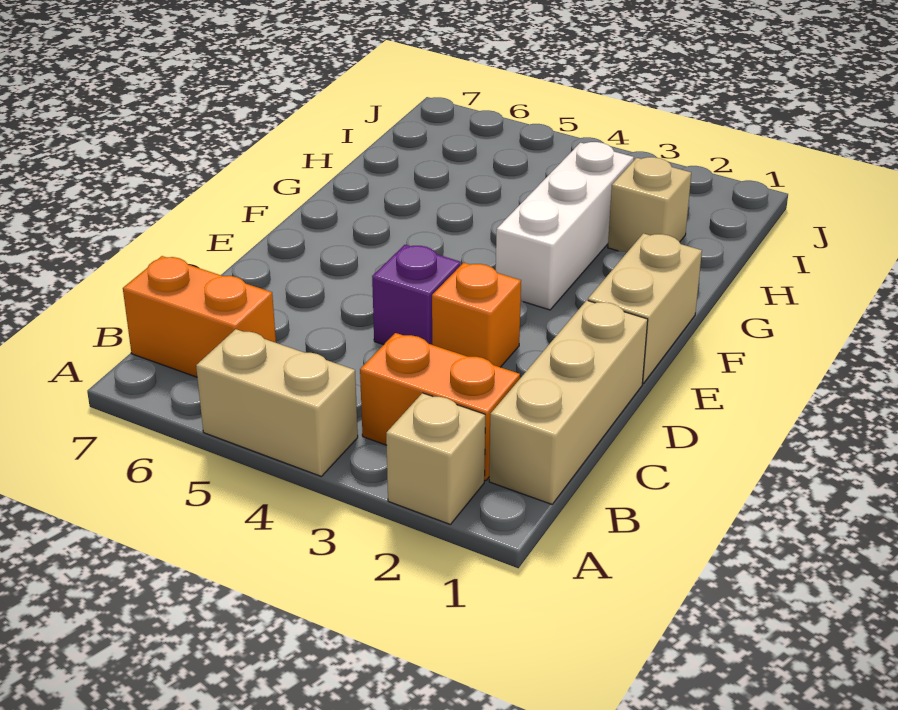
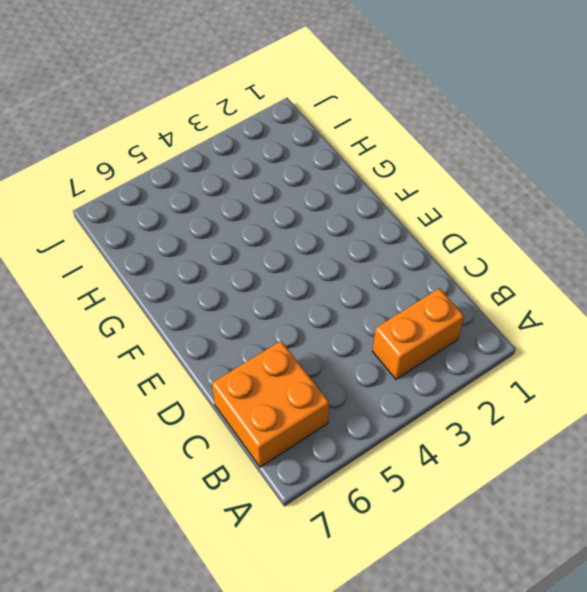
orange 2x2 brick [212,341,329,467] -> orange 1x2 brick [123,256,276,377]
none -> tan 1x1 brick [386,393,485,525]
none -> tan 1x2 brick [196,329,358,477]

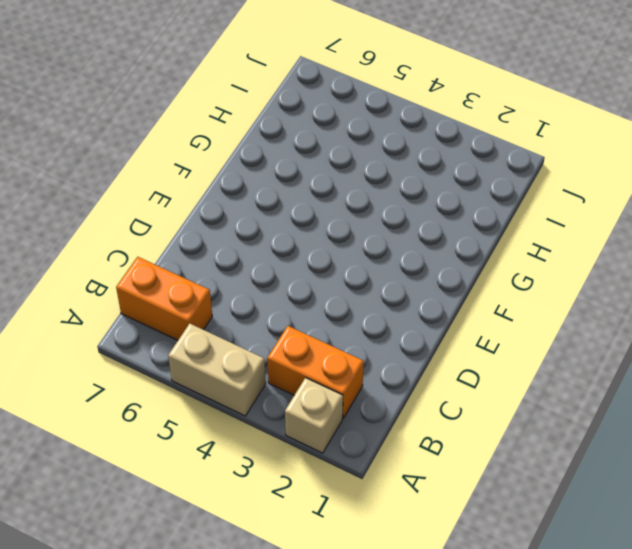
none -> tan 1x3 brick [489,300,648,504]
none -> orange 1x1 brick [432,263,521,367]

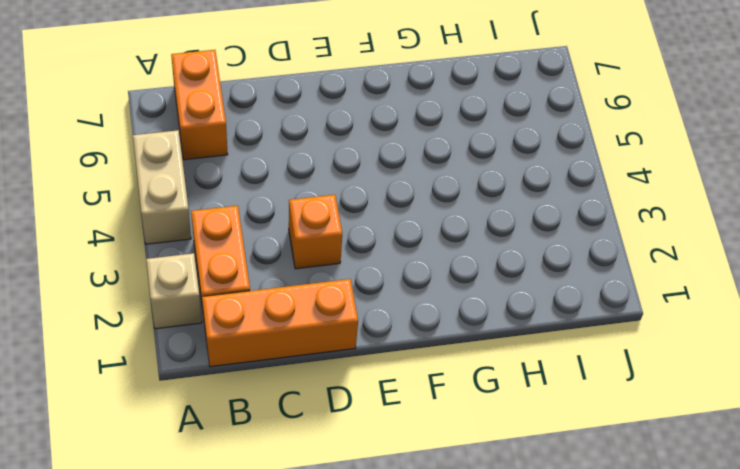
orange 1x3 brick [202,279,358,367] -> tan 1x3 brick [489,300,648,504]
none -> purple 1x1 brick [372,245,461,345]
none -> tan 1x2 brick [588,233,702,384]

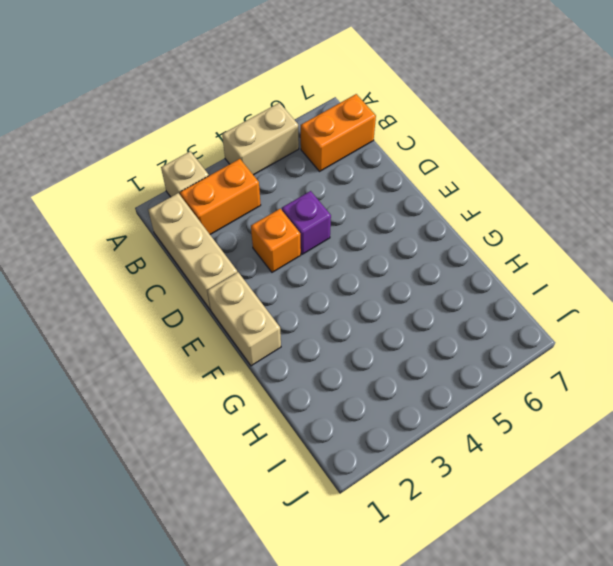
none -> white 1x3 brick [496,142,634,310]
none -> tan 1x1 brick [608,157,691,252]

